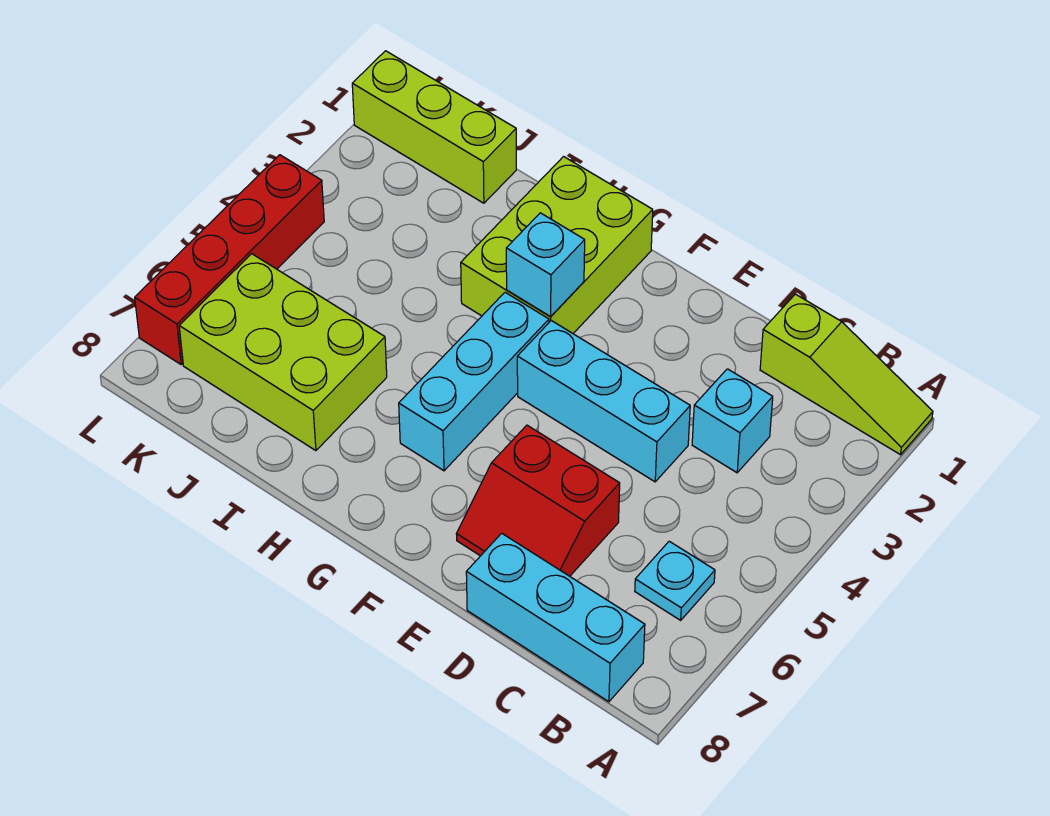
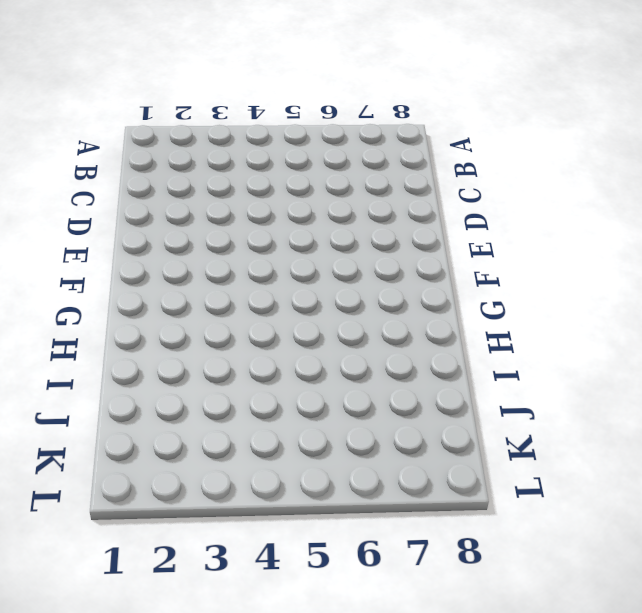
none -> lime 1x3 slope [760,294,933,455]
none -> cyan 1x1 plate [635,541,715,620]
none -> cyan 1x3 brick [466,533,645,702]

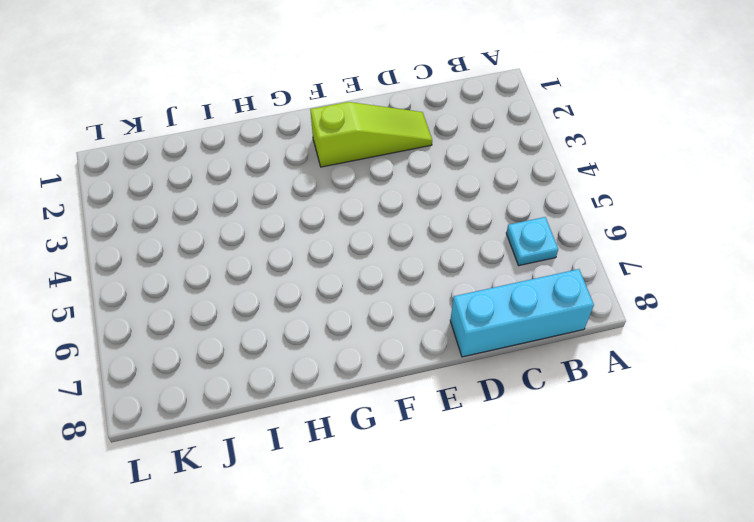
lime 1x3 slope [310,102,432,167] -> lime 1x3 slope moved to [760,294,933,455]
none -> cyan 1x1 brick [692,369,773,473]
none -> cyan 1x3 brick [517,321,690,482]
none -> red 2x2 slope [457,425,620,576]

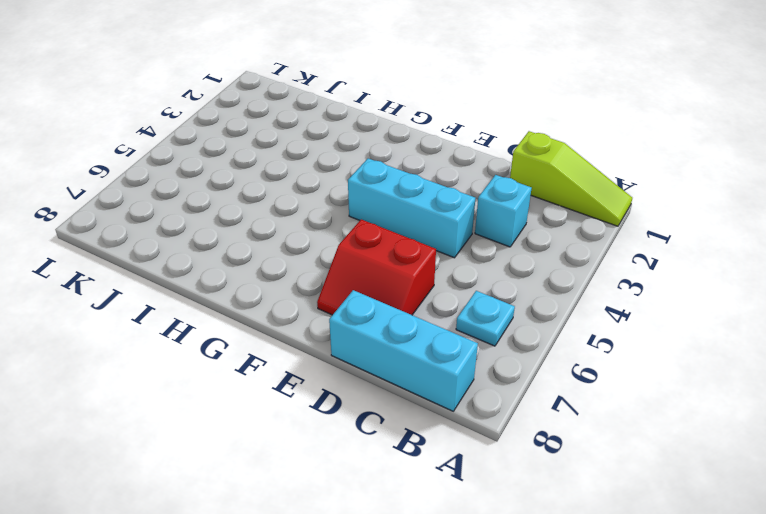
none -> lime 2x3 brick [461,157,653,333]
none -> cyan 1x3 brick [399,292,549,471]
none -> lime 2x3 brick [179,254,387,451]

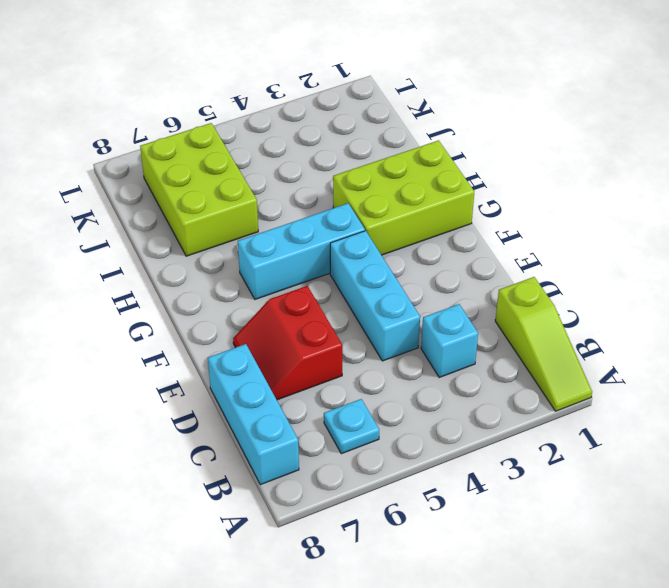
none -> lime 1x3 brick [352,51,516,203]
none -> red 1x4 brick [135,155,324,364]
none -> cyan 1x1 brick [506,213,585,317]

